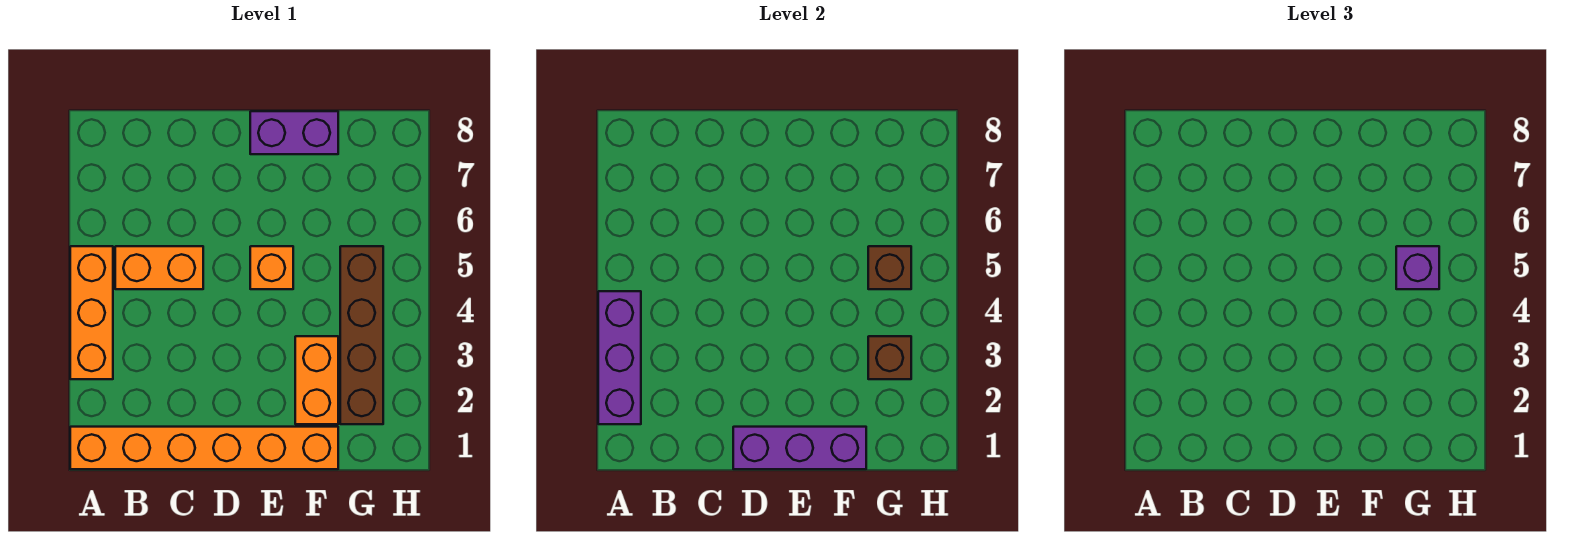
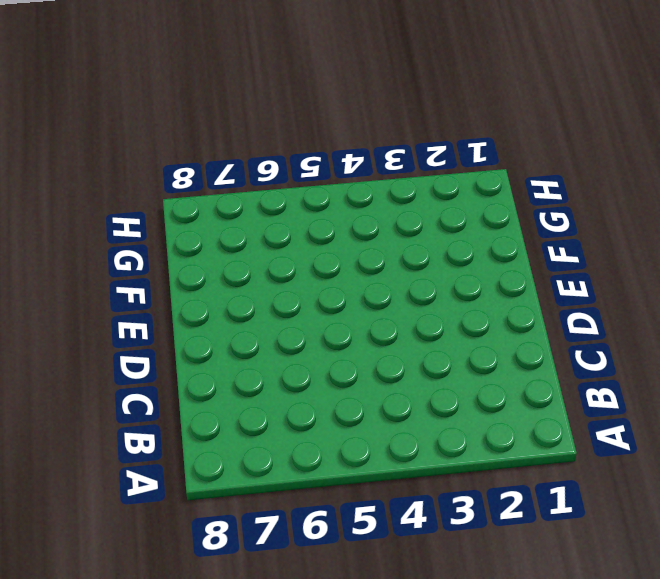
none -> orange 1x6 brick [70,427,338,469]
none -> orange 1x3 brick [70,246,113,379]
none -> orange 1x2 brick [115,246,203,289]

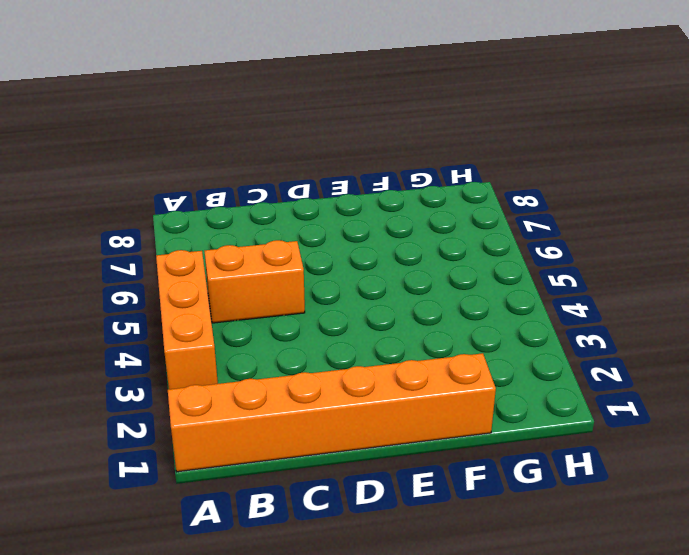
none -> orange 1x1 brick [250,246,293,289]
none -> purple 1x2 brick [250,111,338,154]
none -> orange 1x2 brick [295,336,338,424]

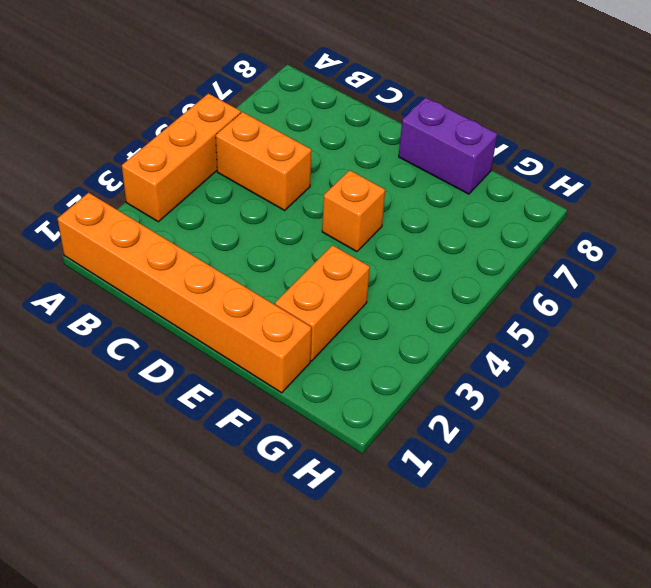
none -> brown 1x4 brick [340,246,383,424]
none -> purple 1x3 brick [598,291,641,424]
none -> purple 1x3 brick [733,427,866,469]

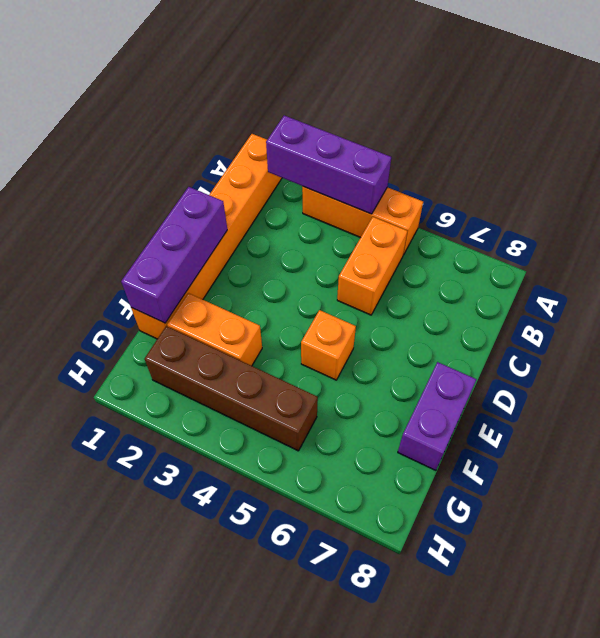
none -> brown 1x1 brick [868,336,911,379]
none -> brown 1x1 brick [868,246,911,289]
none -> purple 1x1 brick [1396,246,1439,289]

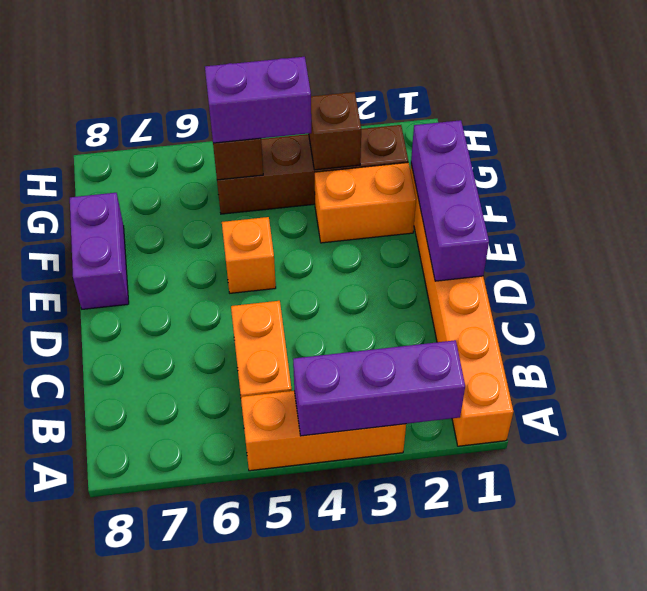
purple 1x2 brick [205,57,311,143] -> purple 1x1 brick [1396,246,1439,289]

